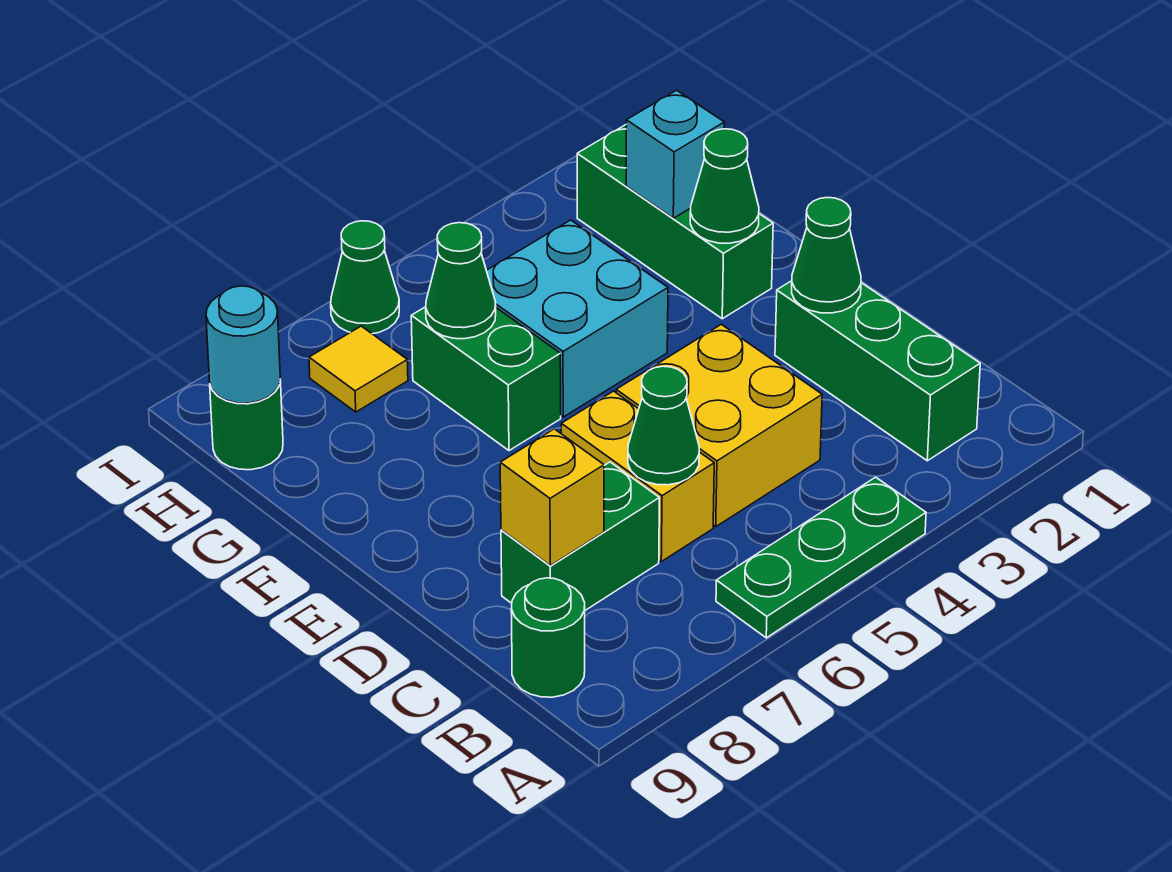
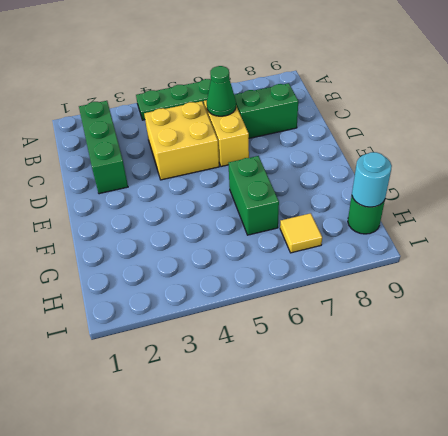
none -> green 1x1 round brick [511,578,585,697]
none -> green 1x3 brick [577,125,773,319]
none -> cyan 2x2 brick [486,220,668,417]

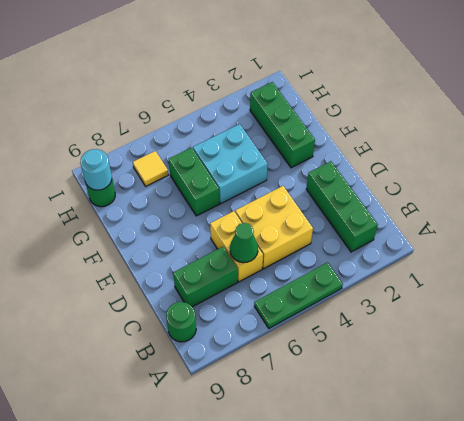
none -> green 1x1 cone [331,221,399,334]
none -> yellow 1x1 brick [500,429,604,566]
none -> green 1x1 cone [792,198,861,313]

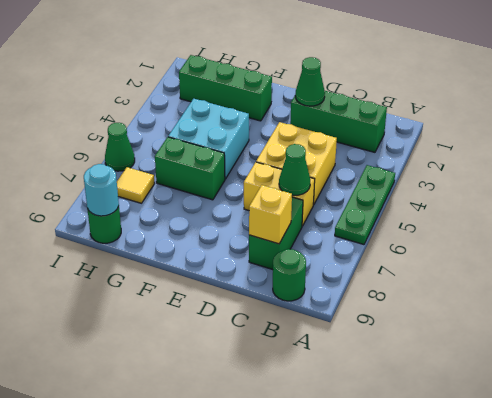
none -> green 1x1 cone [690,129,759,243]
none -> cyan 1x1 brick [626,90,724,218]
none -> green 1x1 cone [426,223,496,339]

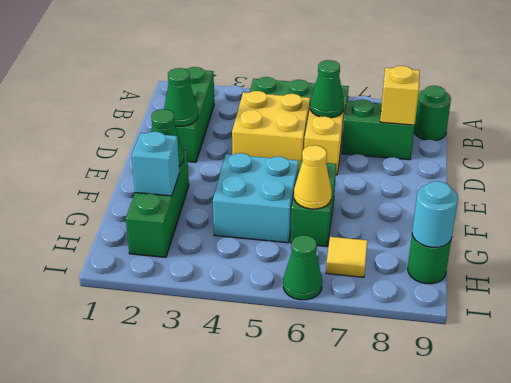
yellow 1x1 cone [294,145,332,209] -> green 1x1 cone [426,223,496,339]

